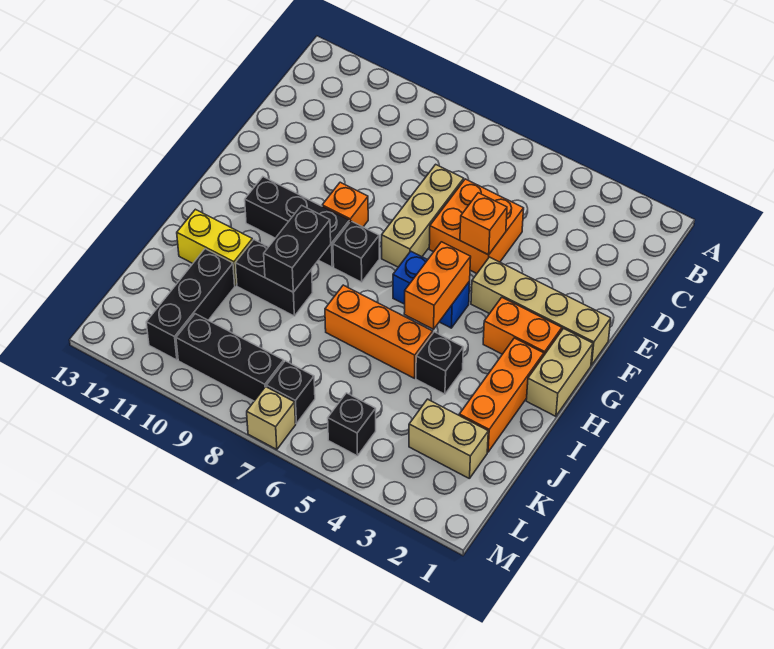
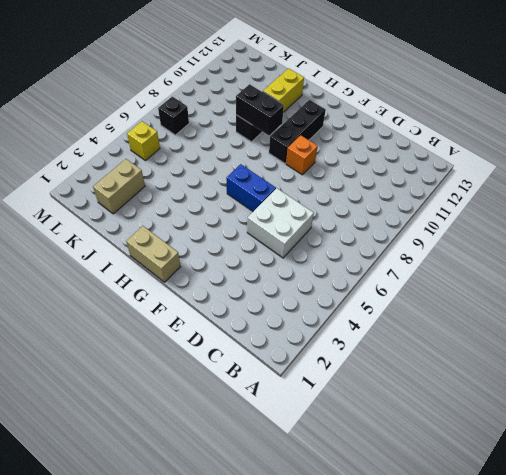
white 2x2 brick [247,188,314,258] -> orange 2x2 brick [429,179,524,274]
blue 1x2 brick [226,164,276,211] -> blue 1x2 brick turned to [393,251,470,328]
yellow 1x1 brick [127,121,160,161] -> black 1x1 brick [328,393,376,456]
none -> tan 1x3 brick [382,164,464,267]
none -> tan 1x4 brick [471,257,611,365]
none -> orange 1x2 brick [483,297,562,355]

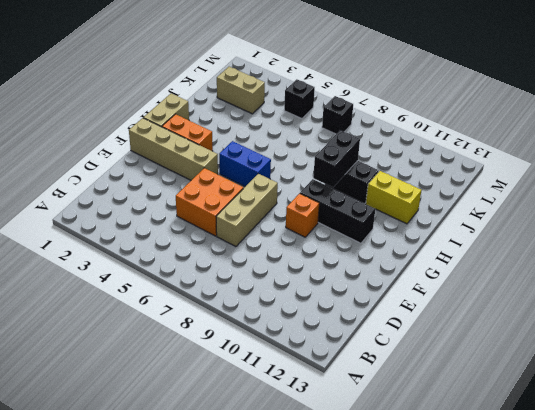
none -> black 1x1 brick [333,221,379,282]
none -> orange 1x3 brick [459,338,544,452]
none -> black 1x1 brick [416,332,463,394]

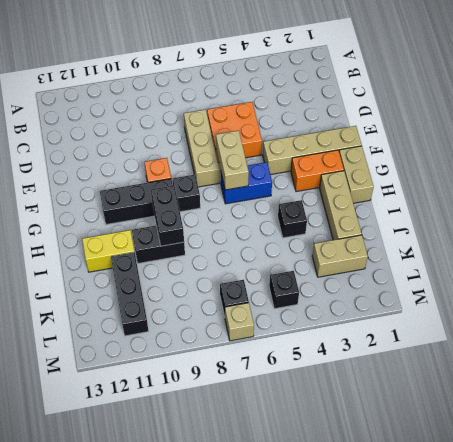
tan 1x2 brick [216,130,249,190] -> none
tan 1x3 brick [320,171,362,240] -> orange 1x3 brick [459,338,544,452]
none -> orange 1x3 brick [325,285,433,378]
none -> black 1x3 brick [176,314,284,401]
none -> orange 1x1 brick [460,193,507,255]

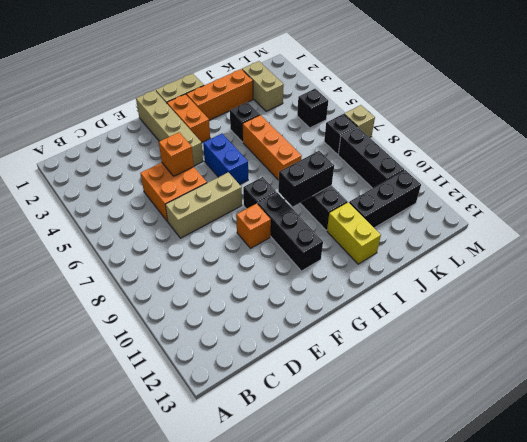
none -> orange 1x2 brick [404,242,471,329]

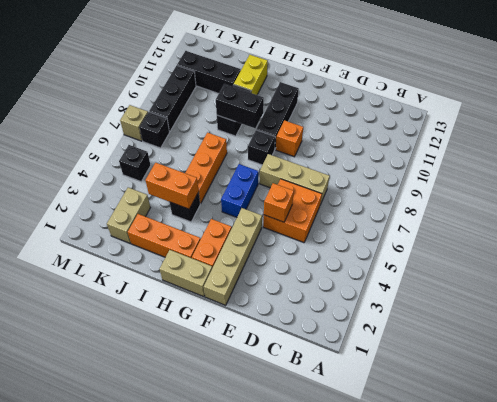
orange 1x2 brick [145,163,199,209] -> orange 1x2 brick moved to [404,242,471,329]

